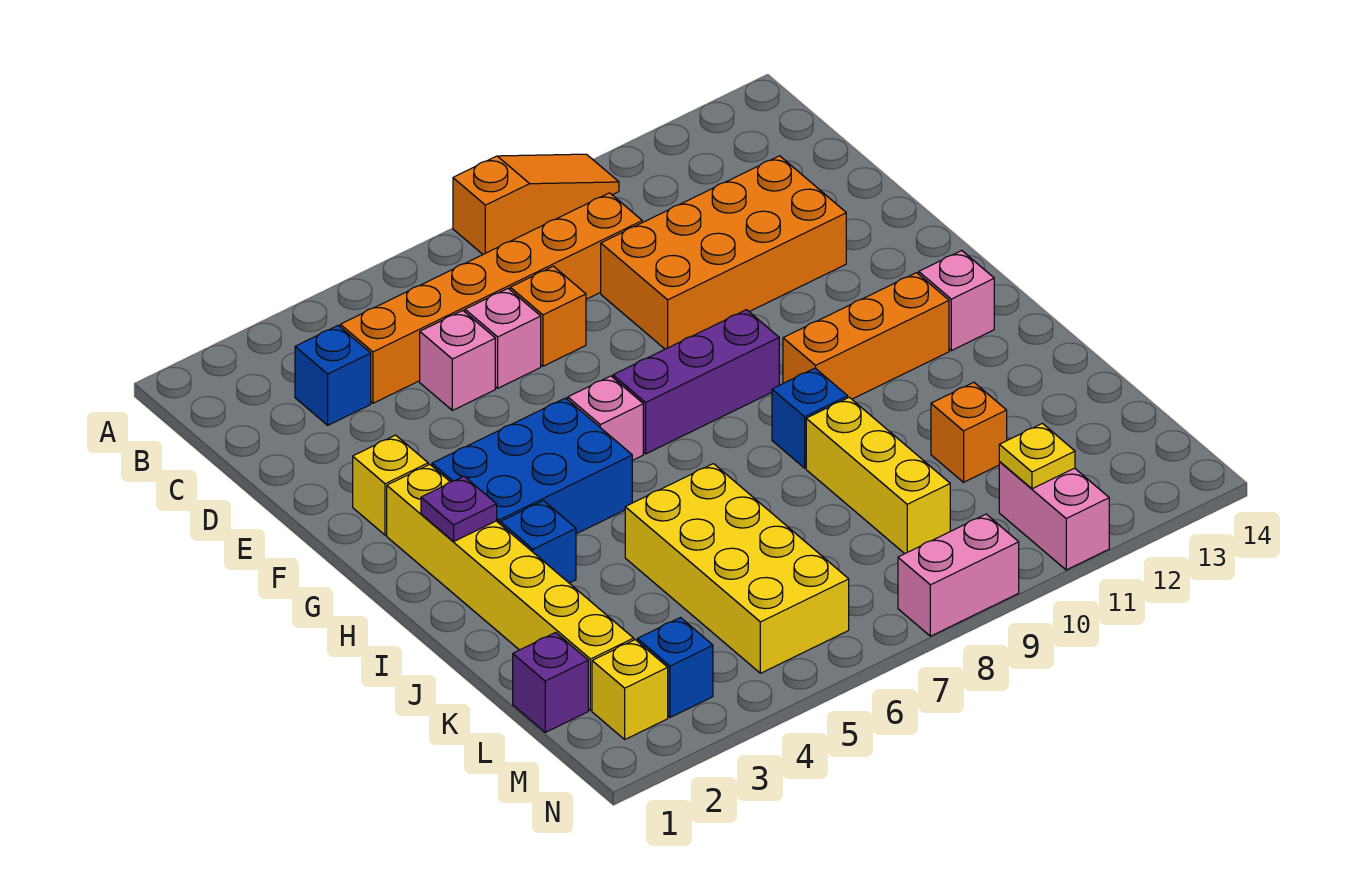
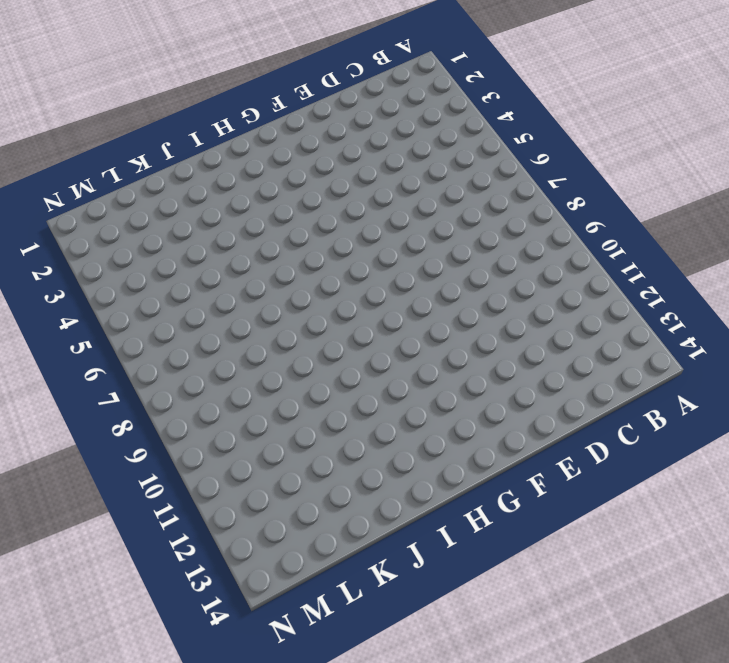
none -> orange 1x3 slope [453,154,619,254]
none -> blue 1x1 brick [295,326,371,425]
none -> orange 1x6 brick [340,193,642,403]

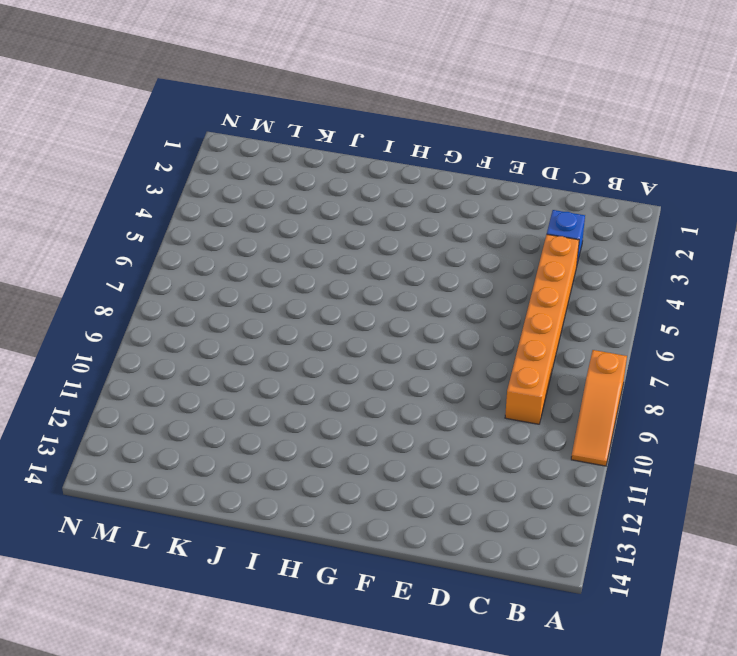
none -> pink 1x1 brick [420,311,495,410]
none -> pink 1x1 brick [465,289,541,388]
none -> orange 1x1 brick [510,266,586,366]

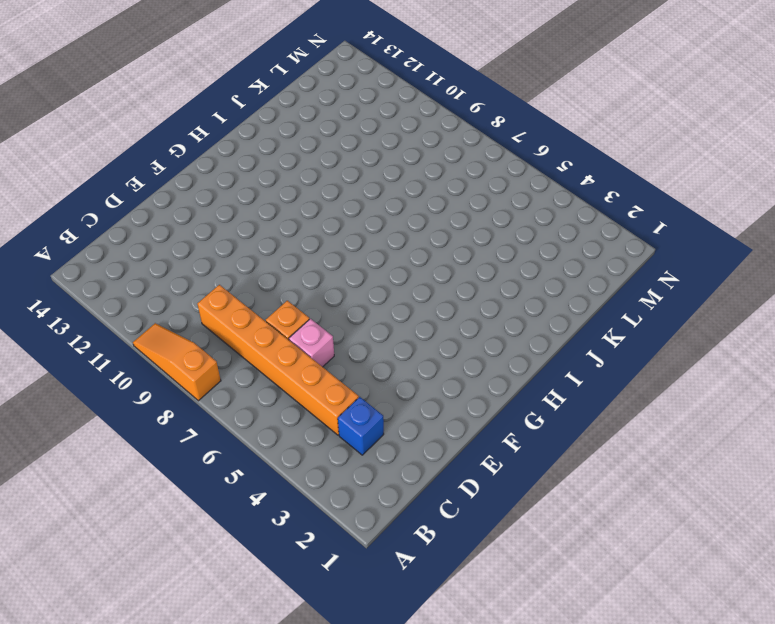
none -> pink 1x1 brick [420,311,495,410]
none -> orange 2x4 brick [601,156,846,349]
none -> yellow 1x1 brick [353,435,428,535]

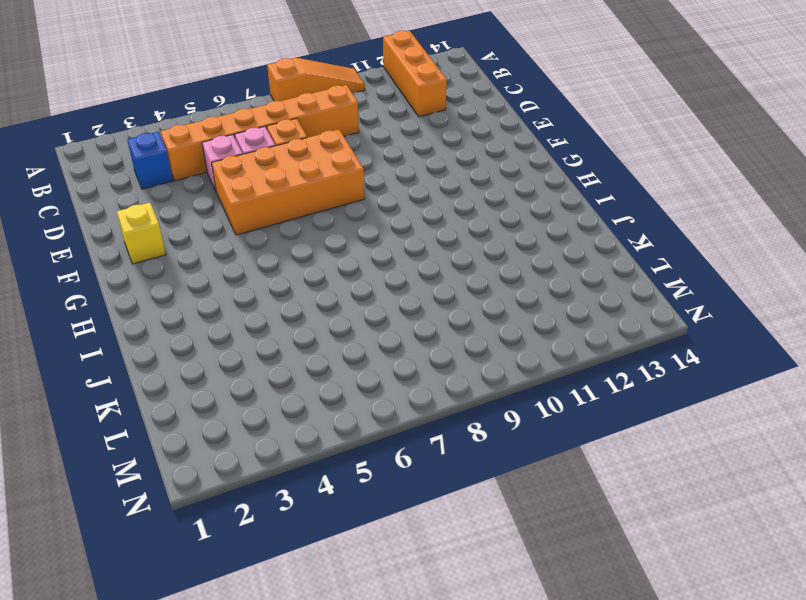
orange 1x3 brick [383,31,447,117] -> orange 1x3 brick turned to [783,273,949,399]
orange 2x4 brick [212,130,364,235] -> orange 2x4 brick moved to [601,156,846,349]
none -> yellow 1x6 brick [387,464,634,710]
none -> blue 2x3 brick [432,398,632,534]
none -> pink 1x1 brick [568,376,643,461]

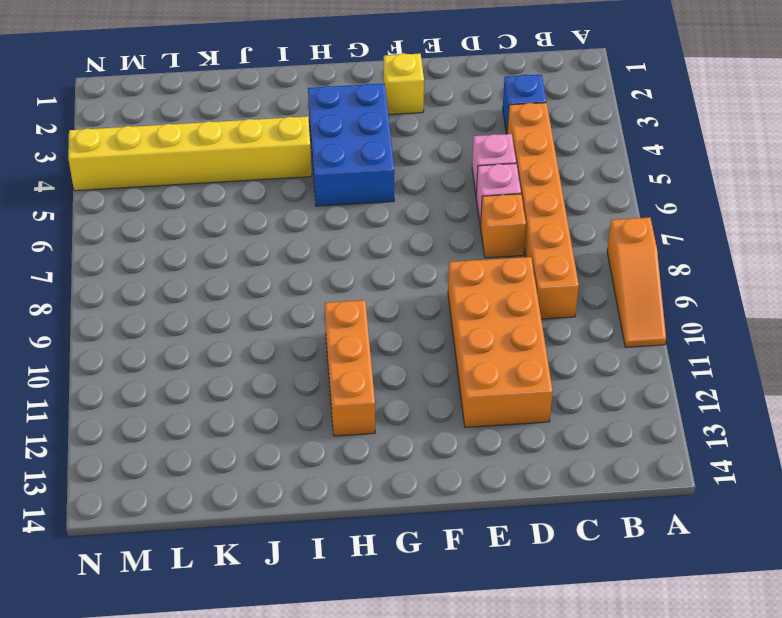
yellow 1x6 brick [68,116,312,191] -> yellow 1x6 brick moved to [387,464,634,710]
none -> pink 1x1 brick [568,376,643,461]
none -> purple 1x3 brick [613,310,779,454]
none -> pink 1x1 brick [919,251,994,351]

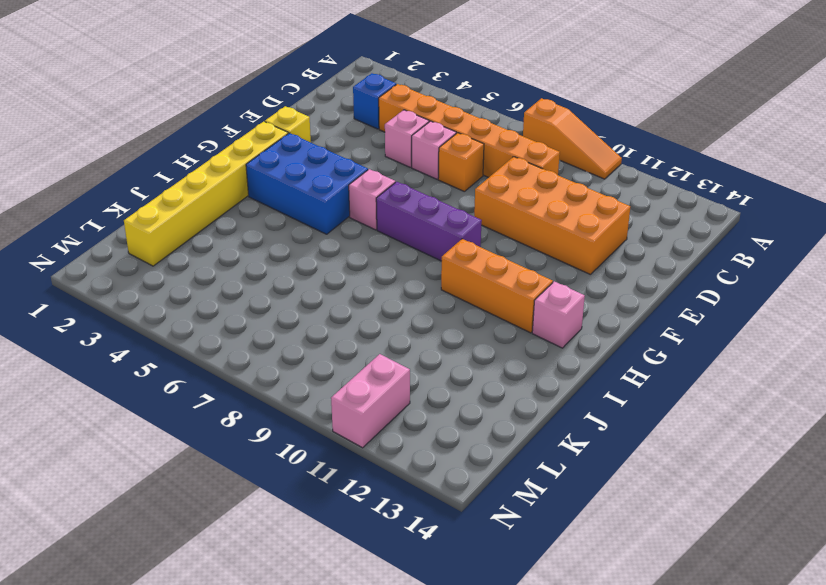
none -> blue 1x1 brick [500,501,576,583]
none -> blue 1x1 brick [772,368,848,468]
none -> yellow 2x4 brick [625,464,849,673]

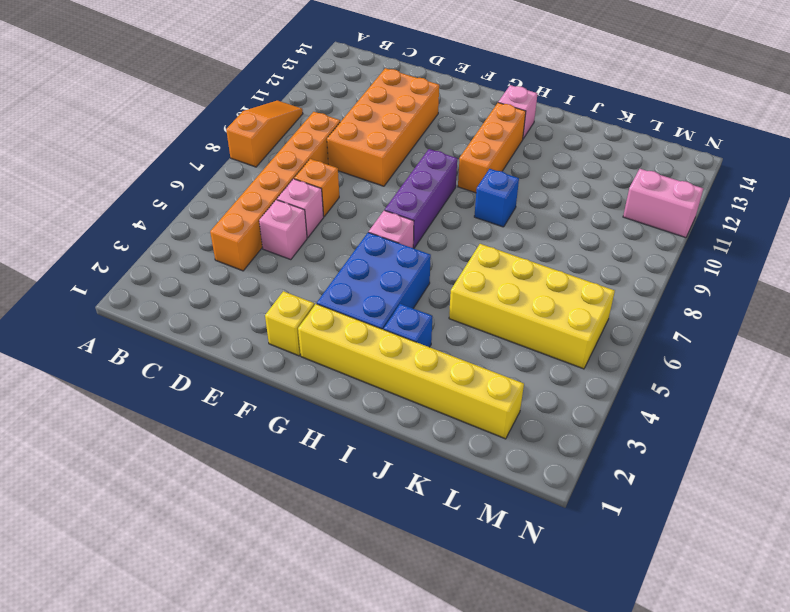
none -> blue 1x1 brick [295,326,371,425]
none -> yellow 1x3 brick [806,397,950,554]
none -> orange 1x1 brick [931,382,1007,482]

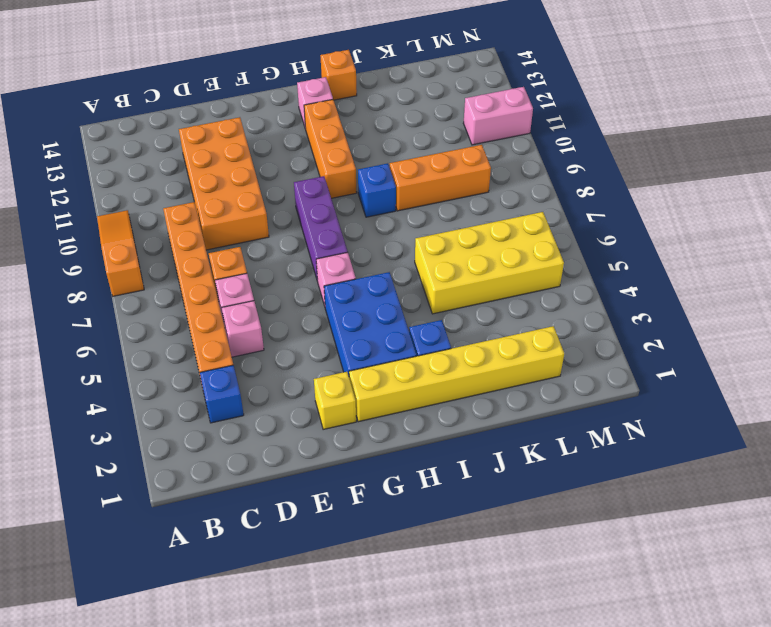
orange 1x1 brick [320,50,357,100] -> orange 1x1 brick moved to [931,382,1007,482]
orange 1x3 brick [390,145,491,211] -> yellow 1x3 brick [806,397,950,554]
none -> purple 1x1 brick [513,633,588,732]
none -> yellow 1x1 brick [592,640,668,739]
none -> blue 1x1 brick [637,618,713,717]

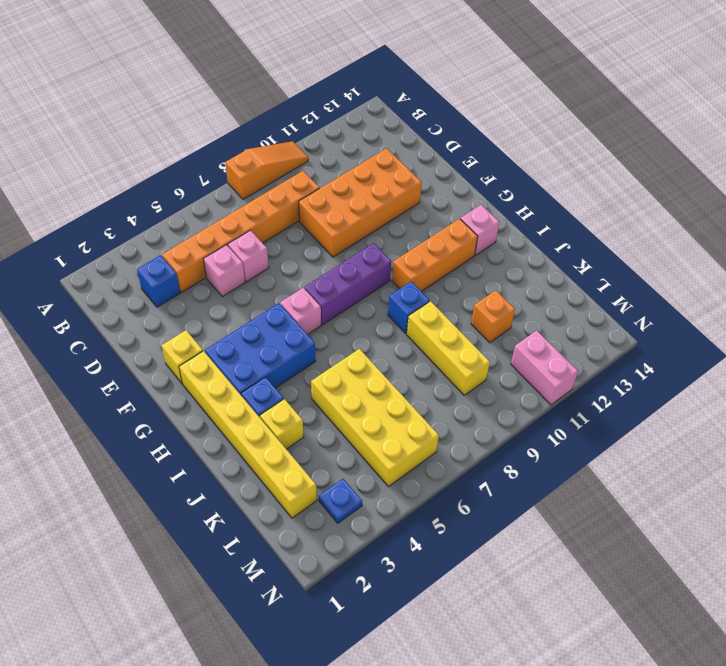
yellow 1x1 brick [260,399,304,449] -> yellow 1x1 brick moved to [592,640,668,739]
blue 1x1 plate [319,479,362,523] -> blue 1x1 brick [637,618,713,717]
none -> orange 1x1 brick [510,266,586,366]
none -> purple 1x1 brick [513,633,588,732]
none -> pink 1x2 brick [898,514,1019,636]

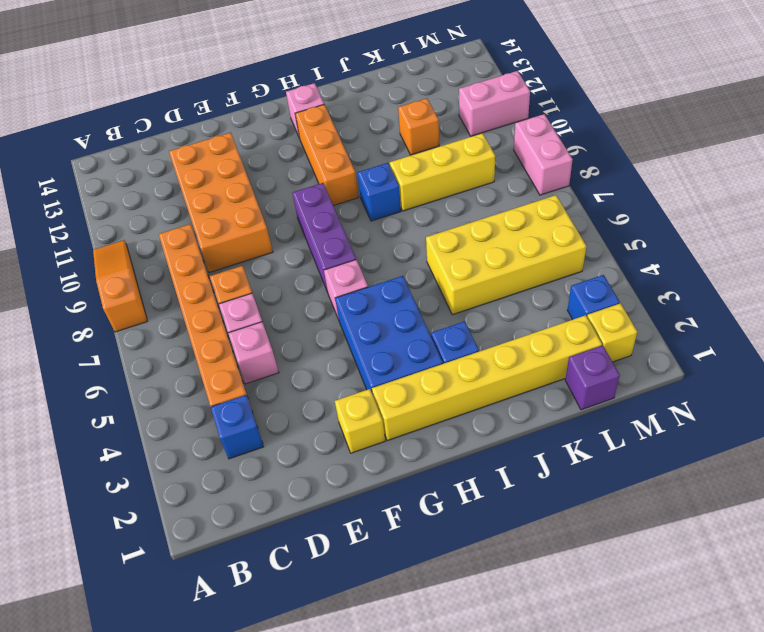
none -> purple 1x1 plate [421,476,497,541]
none -> yellow 1x1 plate [999,423,1075,489]

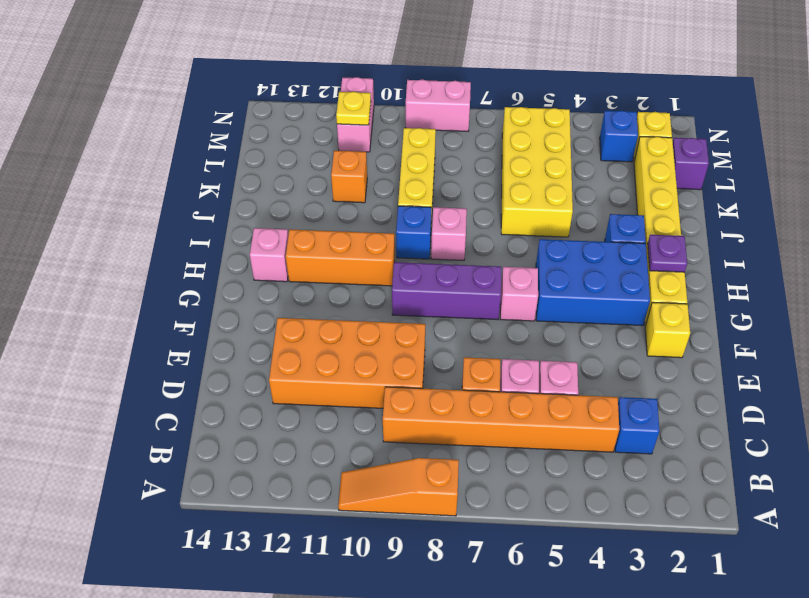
pink 1x1 brick [431,207,467,260] -> none

